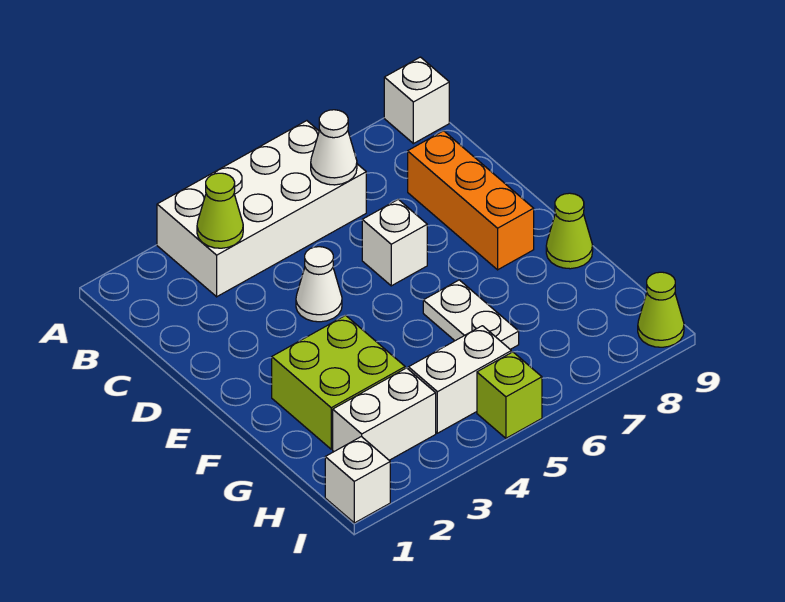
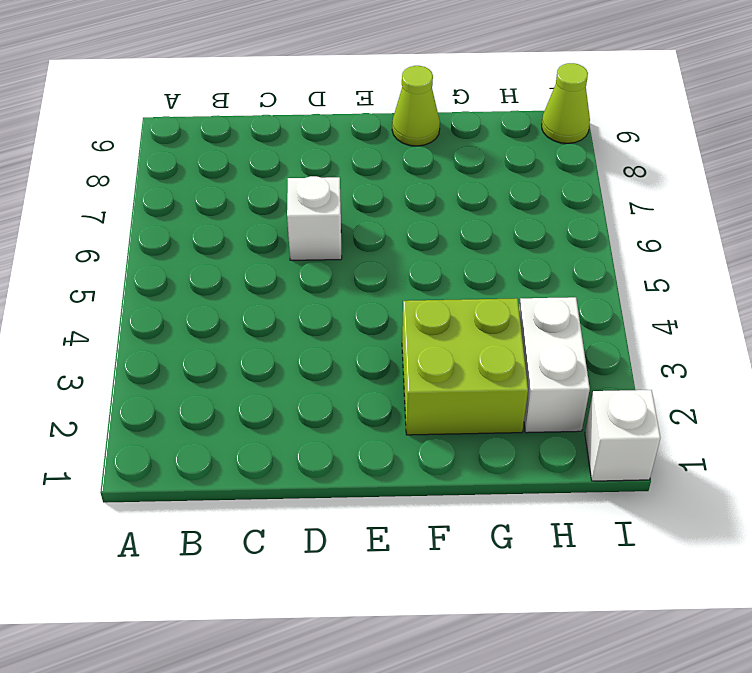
none -> white 2x4 brick [157,121,366,297]
none -> white 1x1 brick [384,57,449,144]
none -> orange 1x3 brick [408,131,534,270]

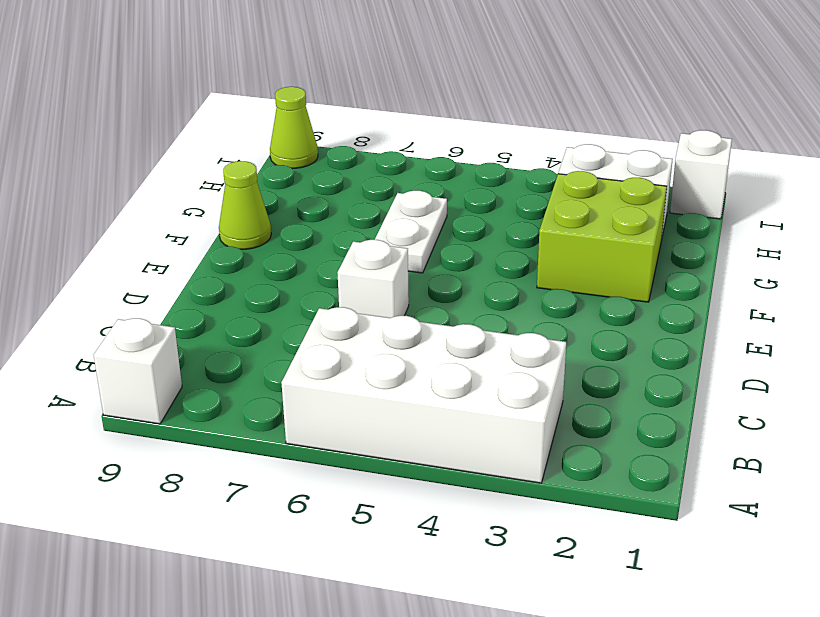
none -> orange 1x3 brick [408,131,534,270]
none -> white 1x1 cone [296,247,342,322]
none -> white 1x2 brick [408,326,511,433]

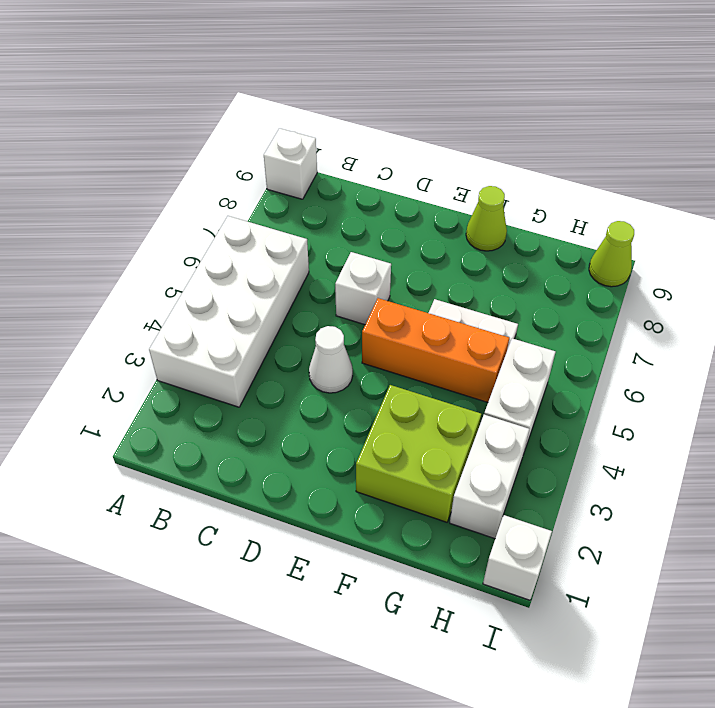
orange 1x3 brick [362,298,509,402] -> orange 1x3 brick moved to [408,131,534,270]
none -> lime 1x1 brick [477,352,542,438]
none -> lime 1x1 cone [197,173,243,248]
none -> white 1x1 cone [311,110,357,185]

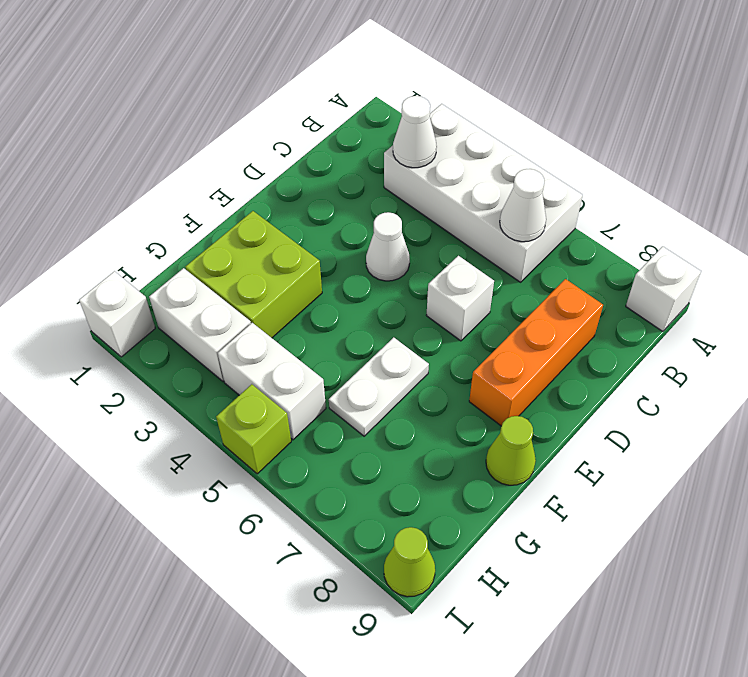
white 1x1 cone [393,96,437,168] -> lime 1x1 cone [197,173,243,248]

